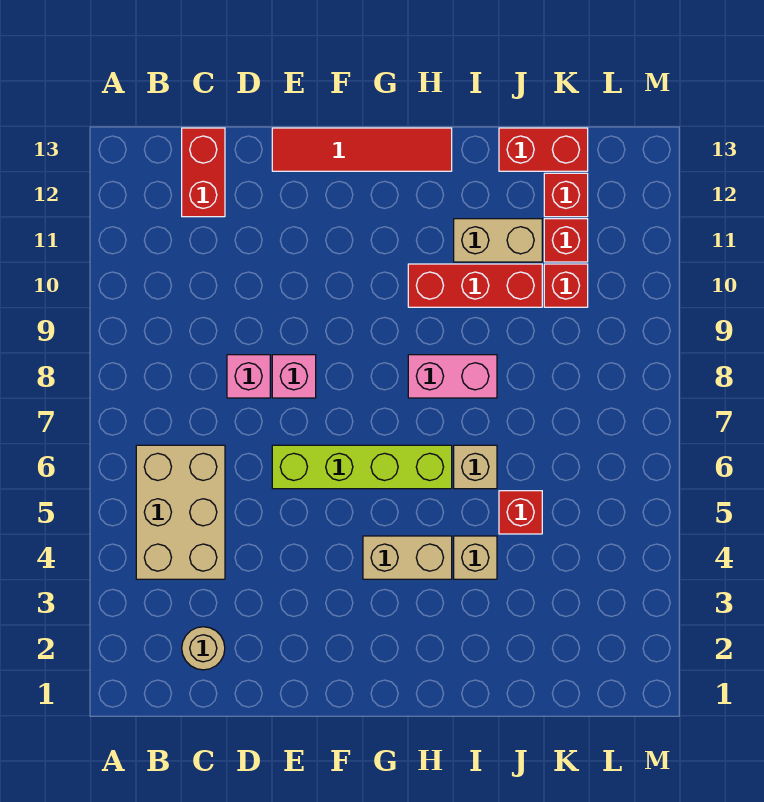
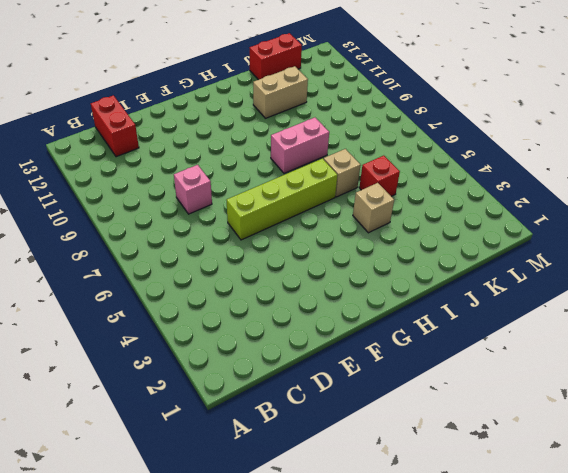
none -> tan 2x3 brick [136,445,225,579]
none -> tan 1x1 round brick [182,627,225,670]
none -> pink 1x1 brick [272,355,316,398]

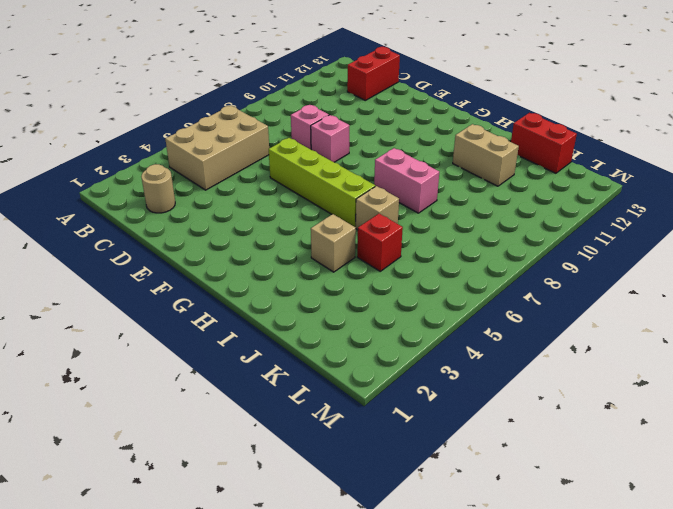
none -> red 1x4 tile [272,128,452,171]
none -> tan 1x2 brick [363,536,452,579]
none -> red 1x3 brick [408,264,542,307]

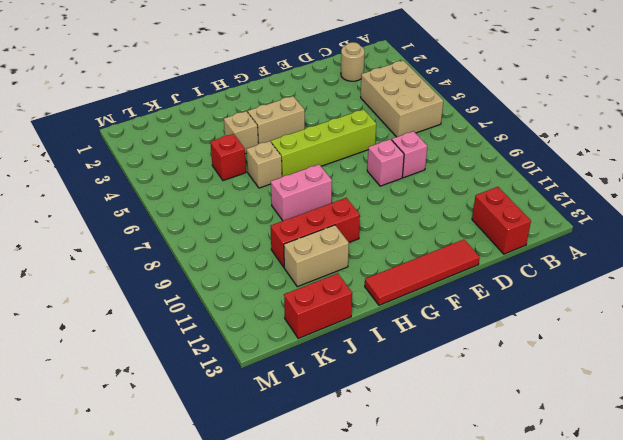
none -> red 1x1 brick [544,264,588,307]
none -> red 1x1 brick [544,219,588,262]
none -> red 1x1 brick [544,173,588,217]

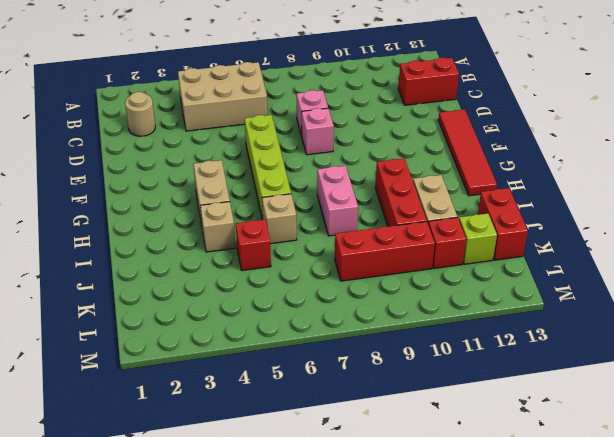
red 1x3 brick [335,222,435,281] -> red 1x1 brick [544,264,588,307]
lime 1x1 brick [459,214,497,264] -> red 1x1 brick [544,173,588,217]

